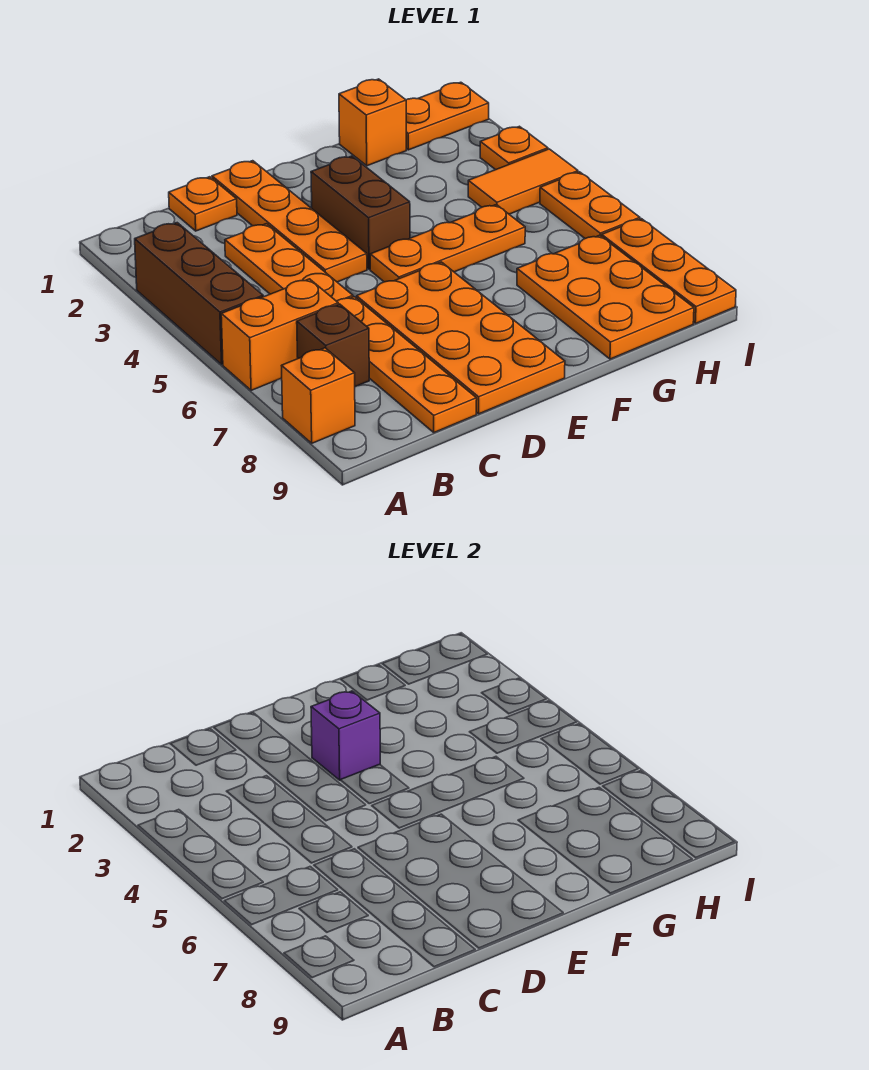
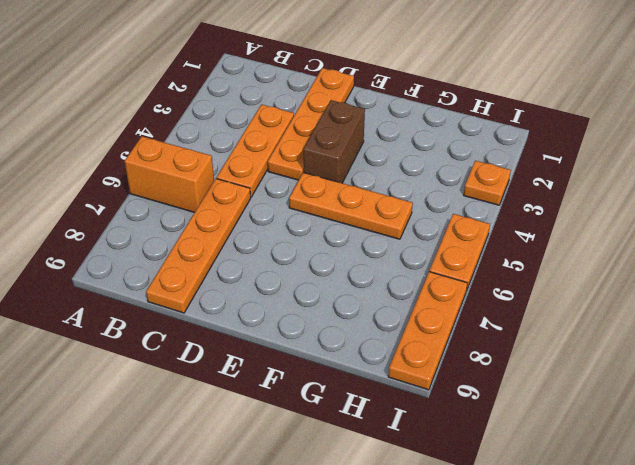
none -> brown 1x3 brick [135,223,263,364]
none -> orange 1x1 brick [282,348,355,443]
none -> brown 1x1 brick [297,304,369,387]

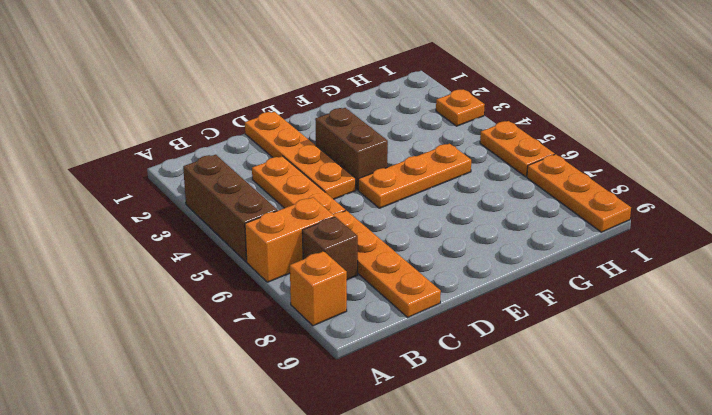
none -> orange 1x1 plate [169,177,237,231]
none -> orange 2x4 plate [357,262,565,414]
none -> orange 1x1 brick [339,79,406,166]

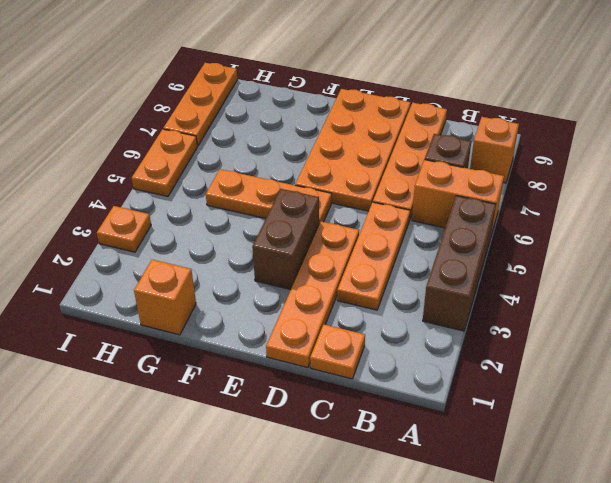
none -> orange 2x3 plate [517,235,694,359]
none -> orange 1x2 plate [406,82,489,150]
none -> orange 1x2 tile [468,149,578,214]

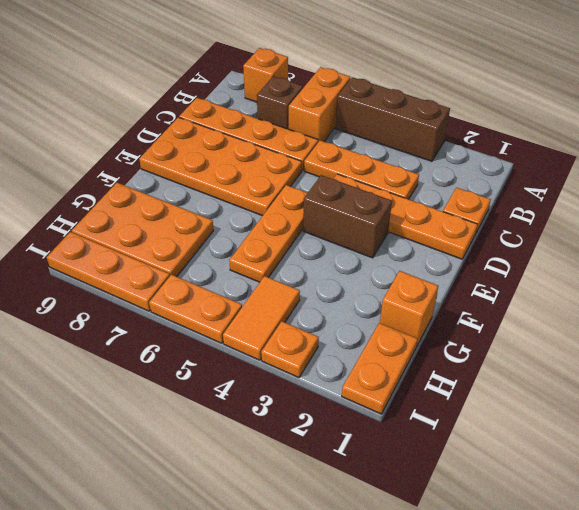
none -> purple 1x1 brick [311,691,380,780]

